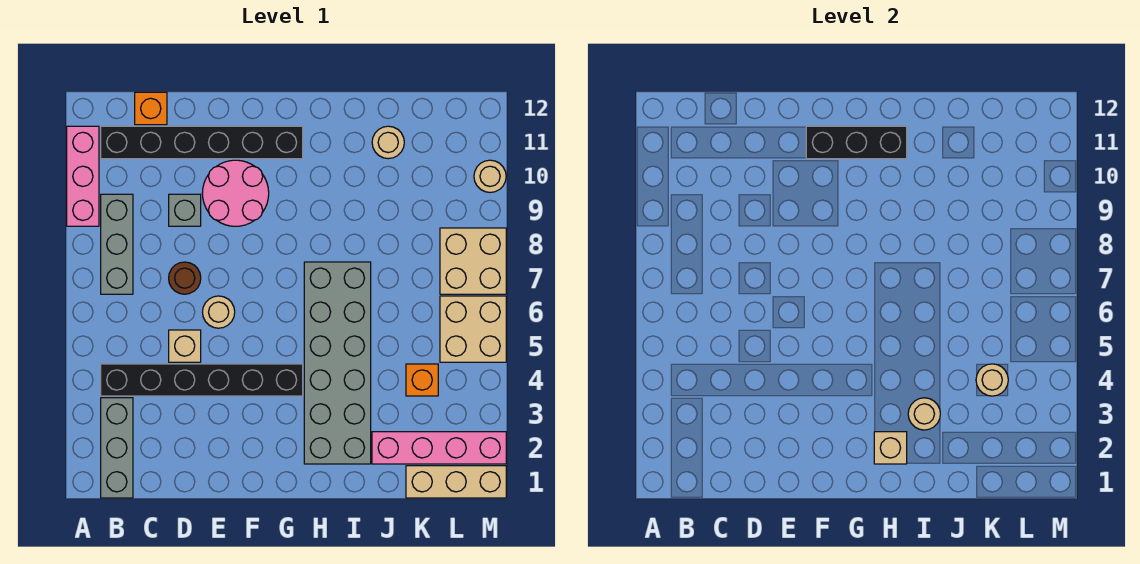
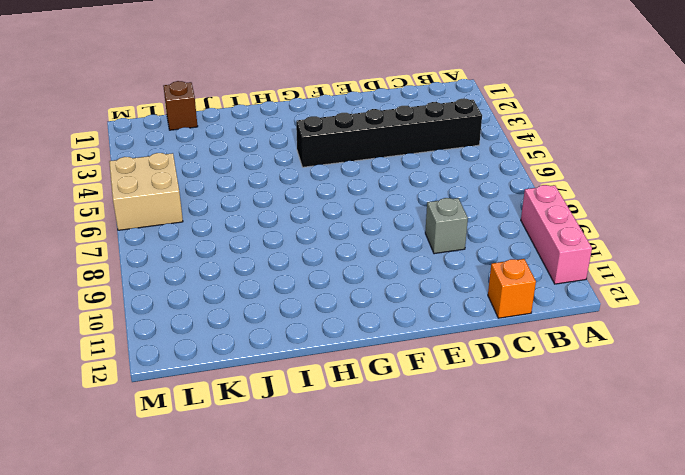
brown 1x1 brick [163,81,198,130] -> tan 1x3 brick [406,466,506,498]
none -> grey 1x3 brick [101,398,133,498]
none -> grey 1x3 brick [101,194,133,294]
none -> black 1x6 brick [101,126,303,159]

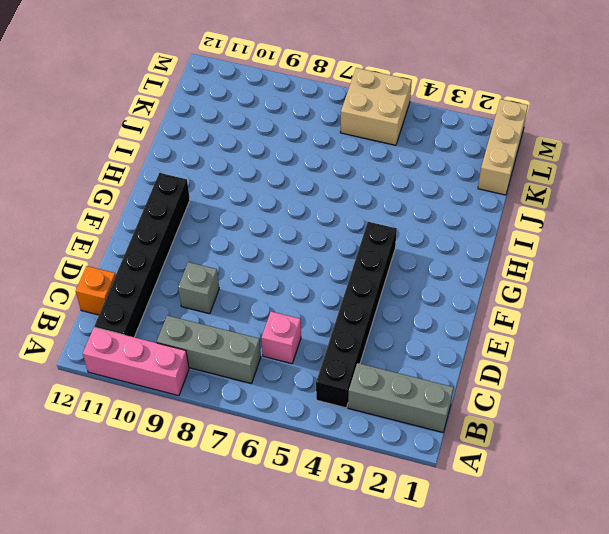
pink 1x1 brick [262,312,301,364] -> none
none -> tan 1x1 brick [169,330,201,362]
none -> brown 1x1 round brick [169,262,201,294]
none -> tan 1x1 round brick [203,296,235,328]

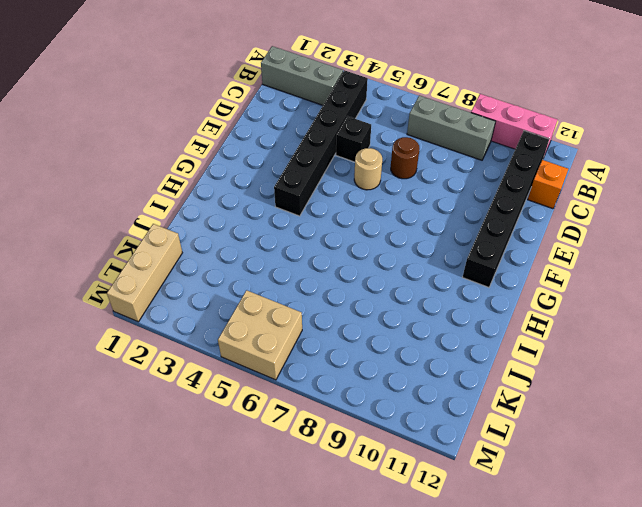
black 1x1 brick [336,116,371,162] -> tan 1x1 brick [169,330,201,362]
none -> grey 1x1 brick [169,194,201,226]
none -> pink 2x2 round brick [202,160,269,226]
none -> grey 2x6 brick [304,262,371,464]

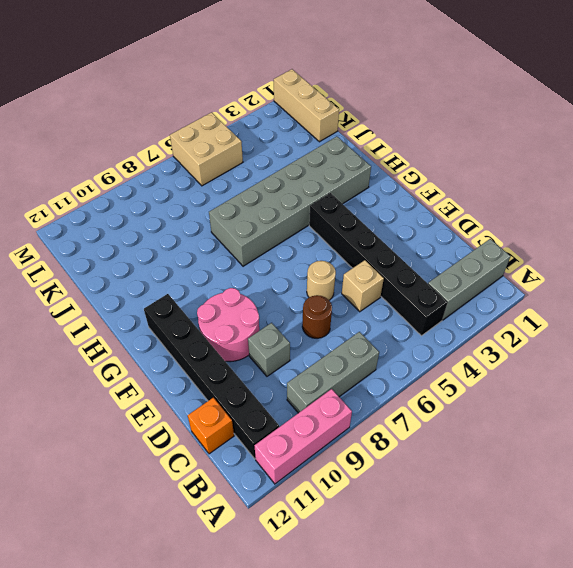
none -> pink 1x4 brick [372,432,506,464]
none -> tan 1x1 round brick [372,126,404,159]
none -> orange 1x1 brick [406,364,438,396]

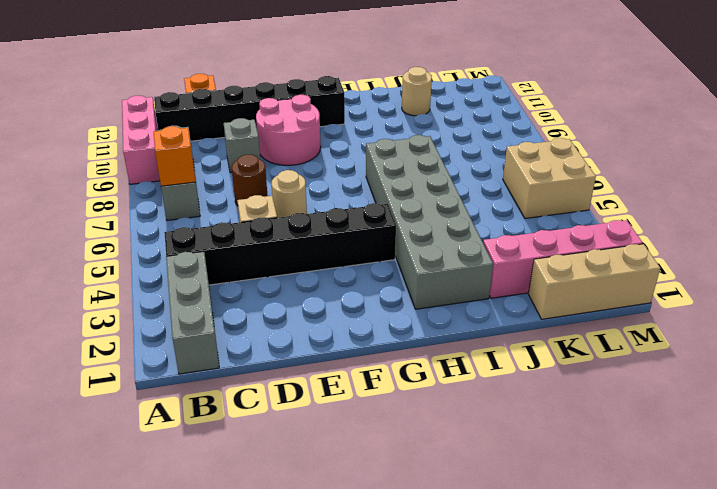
orange 1x1 brick [154,126,196,186] -> orange 1x1 brick moved to [406,364,438,396]
none -> tan 2x2 brick [440,228,506,294]
none -> tan 1x1 round brick [474,160,506,192]
none -> black 1x3 brick [806,126,907,159]

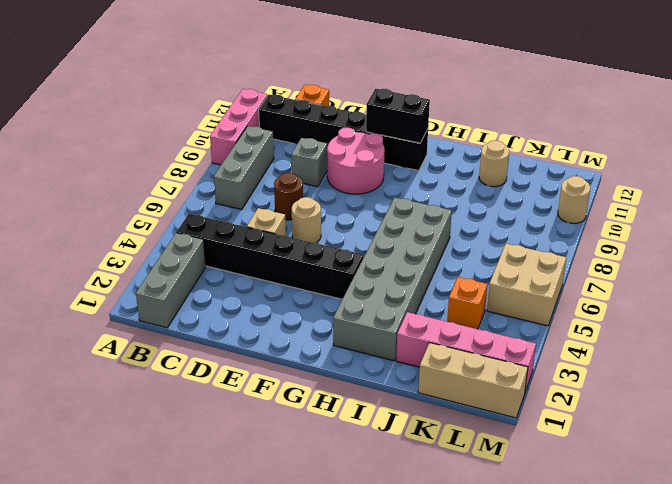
black 1x2 brick [366,89,430,143] -> black 1x3 brick [806,126,907,159]
none -> tan 2x2 brick [440,228,506,294]
none -> tan 1x1 brick [874,432,907,464]
none -> tan 1x1 round brick [908,398,940,430]

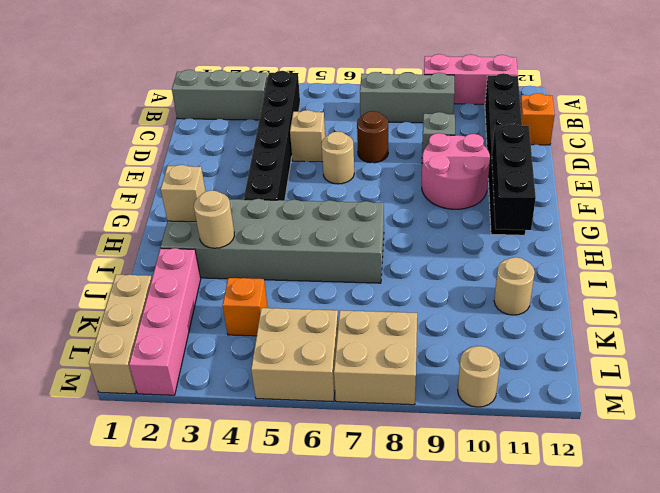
none -> tan 1x1 round brick [976,364,1008,396]

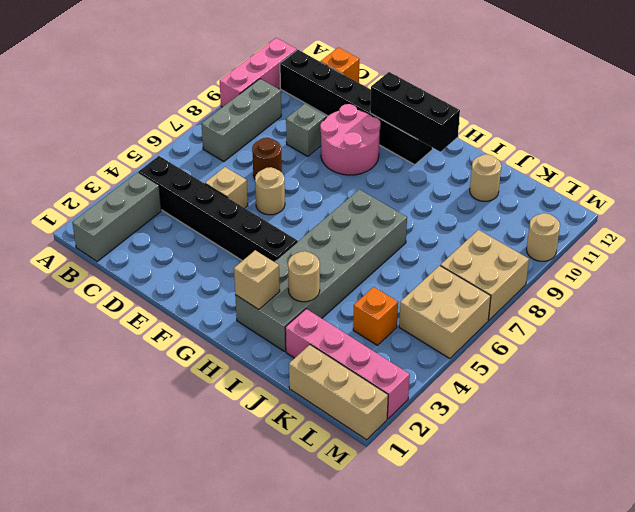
none -> tan 1x1 round brick [976,364,1008,396]

